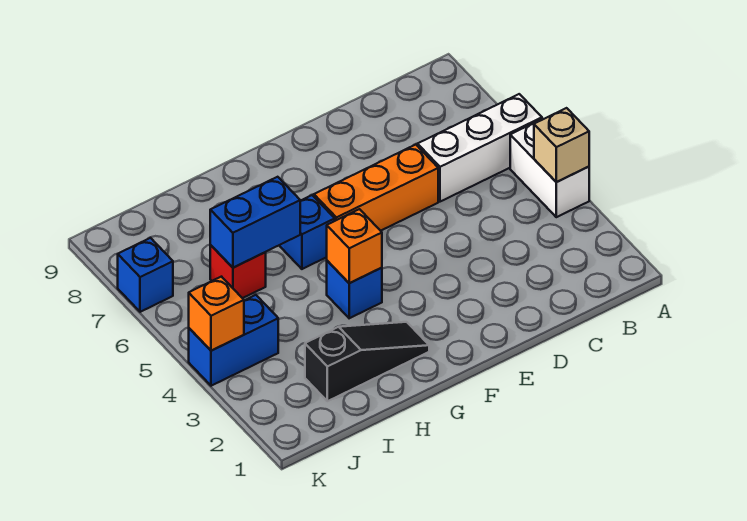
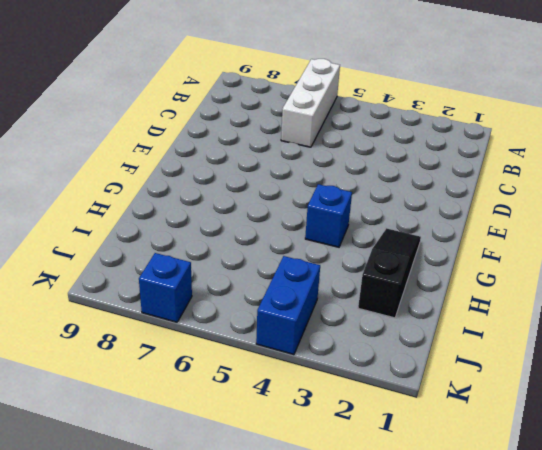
none -> white 1x2 brick [510,119,589,217]
none -> orange 1x3 brick [314,145,438,231]
none -> blue 1x1 brick [279,195,335,269]

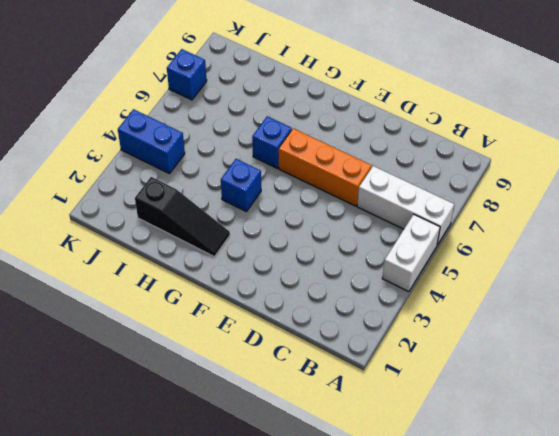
none -> red 1x1 brick [210,245,266,298]
none -> tan 1x1 brick [534,108,589,182]
none -> orange 1x1 brick [327,209,382,283]

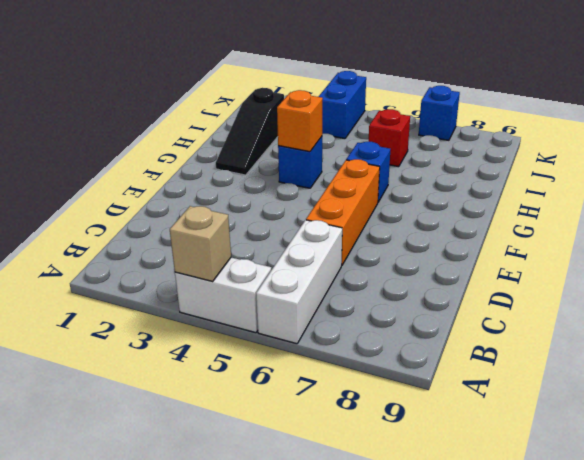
none -> blue 1x2 brick [210,177,300,267]
none -> orange 1x1 brick [189,277,244,351]

